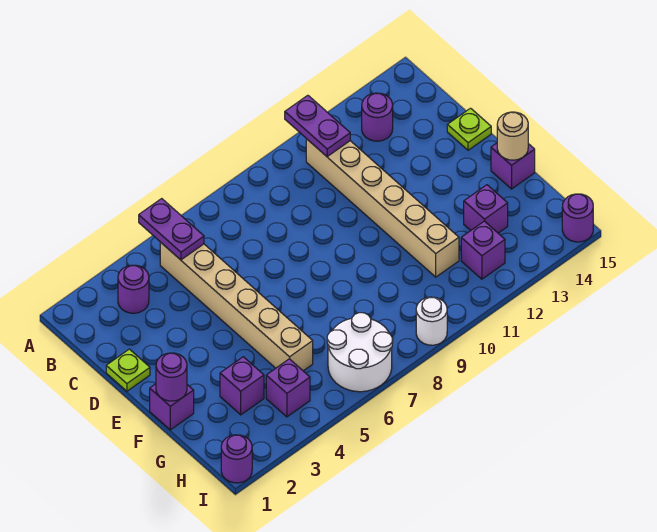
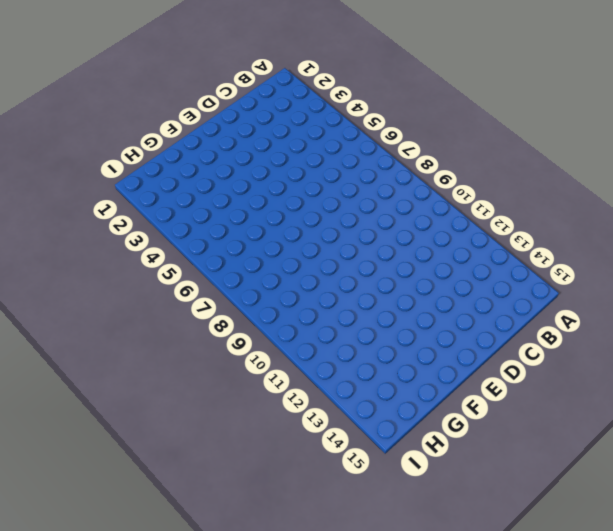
none -> purple 1x1 round brick [118,265,149,313]
none -> tan 1x6 brick [160,242,313,371]
none -> tan 1x6 brick [306,139,459,277]

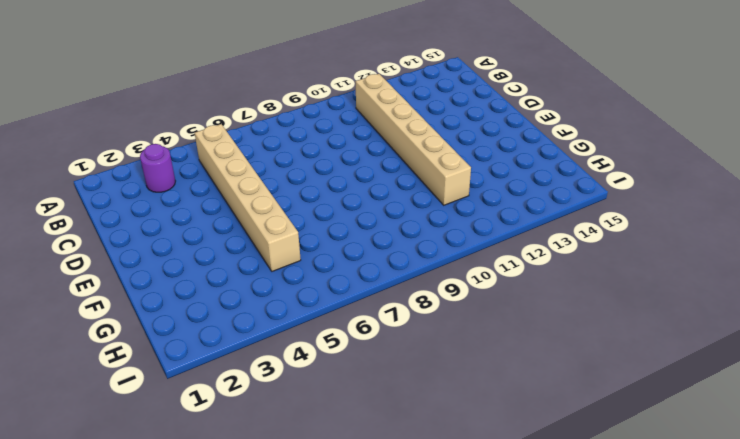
none -> purple 1x1 round brick [362,93,393,141]
none -> lime 1x1 plate [106,349,150,391]
none -> lime 1x1 plate [447,108,491,150]

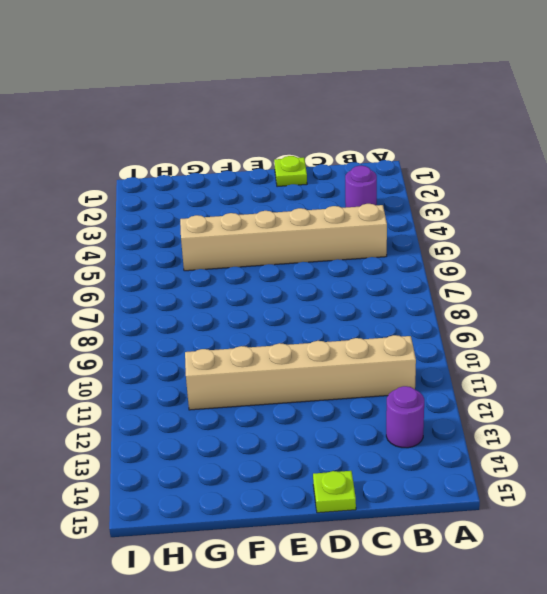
none -> purple 1x1 brick [150,384,194,430]
none -> purple 1x1 brick [491,143,535,189]
none -> purple 1x1 brick [220,357,264,415]

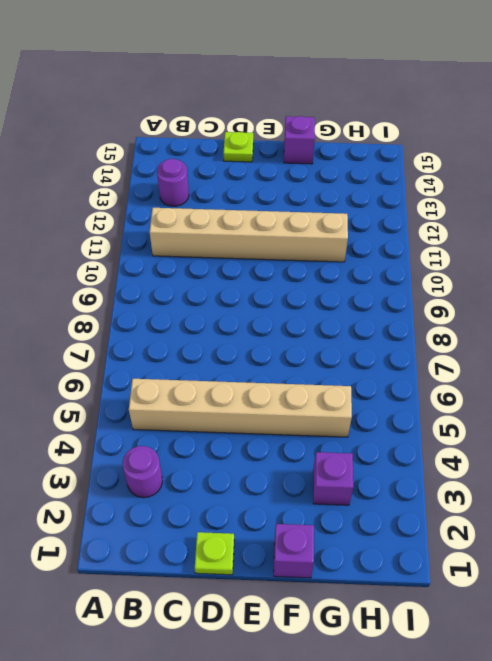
none -> purple 1x1 brick [464,185,508,233]
none -> purple 1x1 brick [266,359,310,417]
none -> white 2x2 round brick [327,313,393,392]

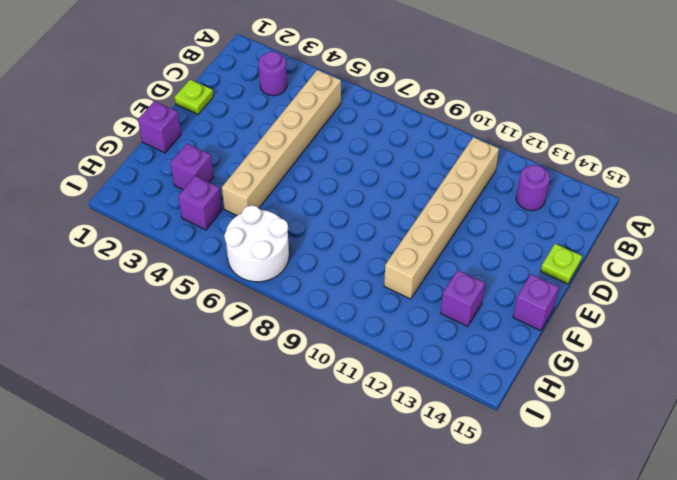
none -> purple 1x1 brick [461,221,505,279]
none -> purple 1x1 round brick [221,435,252,483]
none -> white 1x1 round brick [416,297,447,345]

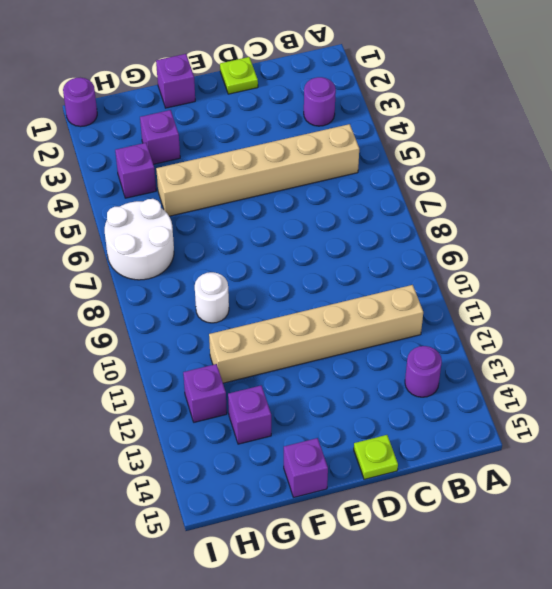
white 1x1 round brick [195,272,229,323] -> white 1x1 round brick moved to [416,297,447,345]
none -> purple 1x1 round brick [562,194,593,242]
none -> purple 1x2 plate [139,199,204,260]
none -> purple 1x2 plate [285,95,350,157]

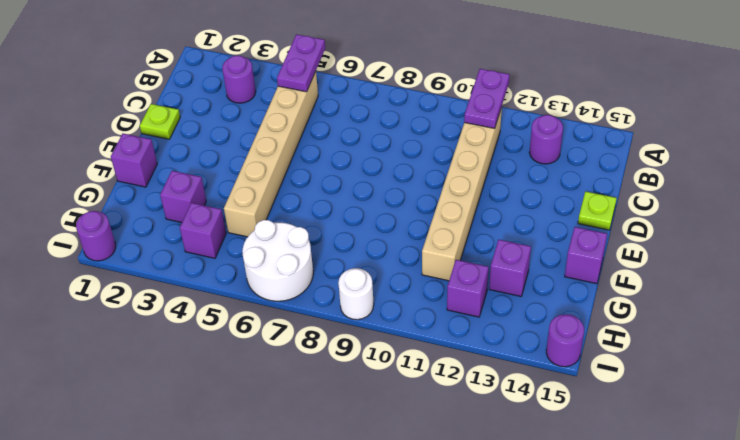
none -> purple 1x1 round brick [156,353,187,401]
none -> tan 1x1 round brick [497,112,528,160]

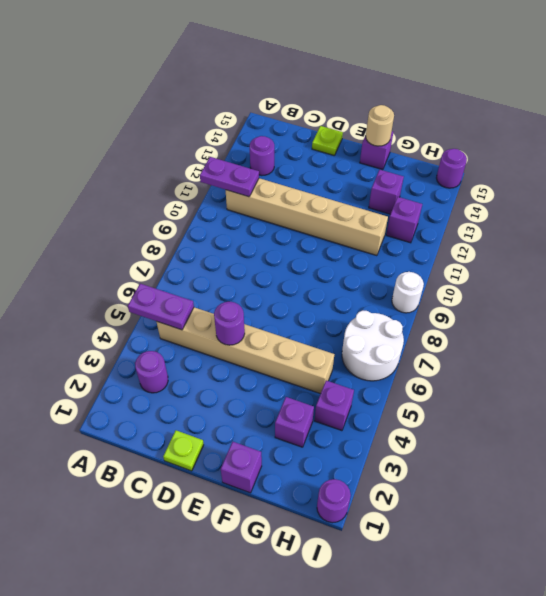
purple 1x1 round brick [214,302,245,345] -> purple 1x1 round brick moved to [156,353,187,401]

